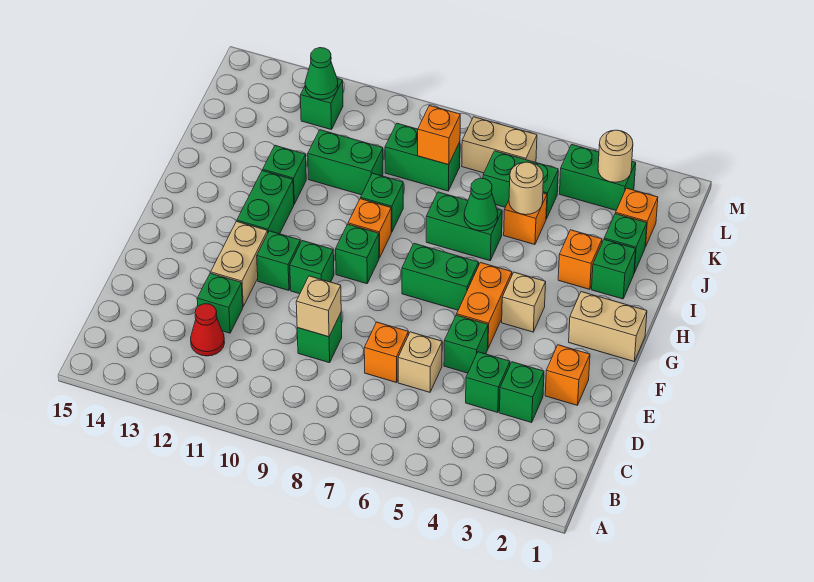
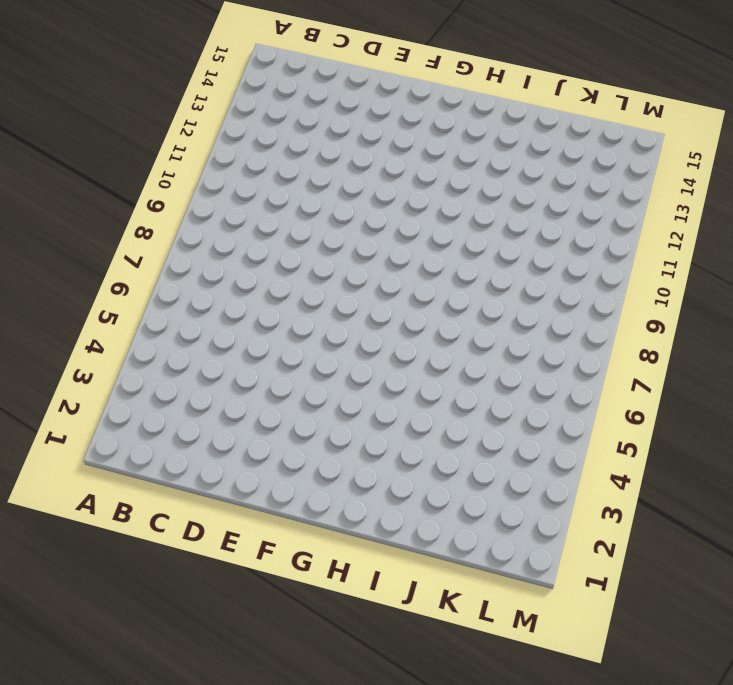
none -> red 1x1 cone [191,304,225,356]
none -> green 1x1 brick [499,362,544,422]
none -> green 1x1 brick [466,352,510,413]
none -> tan 1x1 brick [398,332,442,392]

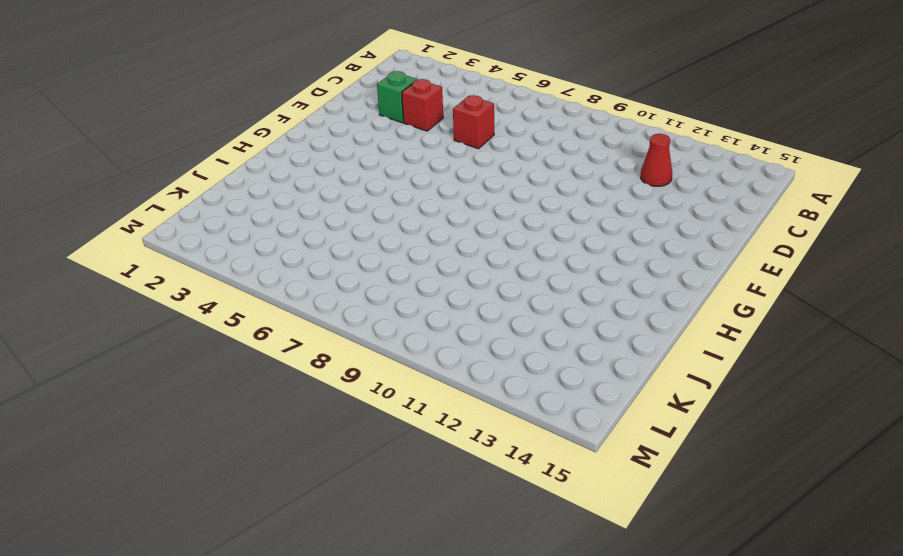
red 1x1 brick [402,79,443,131] -> green 1x1 brick [466,352,510,413]
red 1x1 brick [453,95,494,149] -> tan 1x1 brick [398,332,442,392]
none -> orange 1x1 brick [364,322,408,383]
none -> green 1x1 brick [297,313,342,363]
none -> green 1x1 brick [197,273,243,333]
none -> orange 1x1 brick [545,345,590,405]

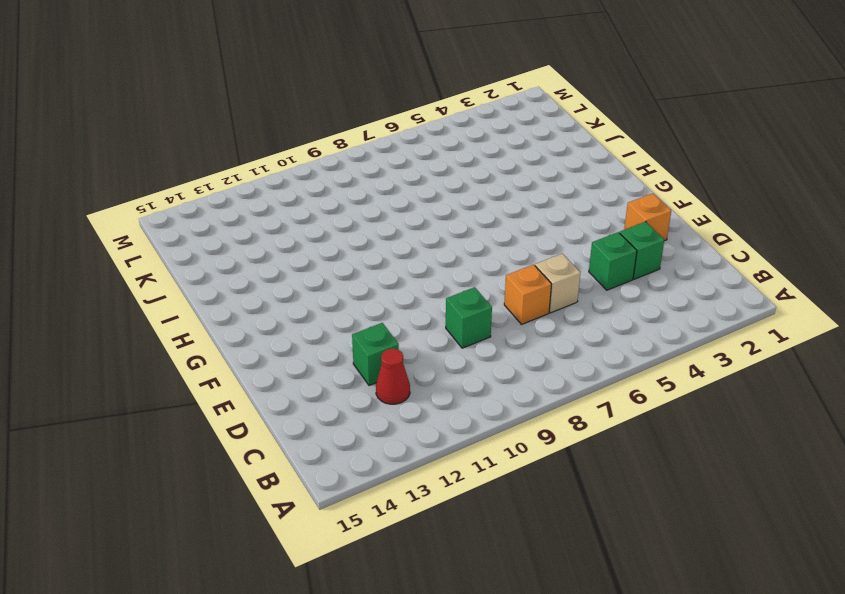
none -> green 1x1 brick [444,315,488,373]
none -> tan 1x2 brick [211,221,268,306]
none -> orange 1x2 brick [457,263,512,348]
none -> green 1x1 brick [290,241,334,294]

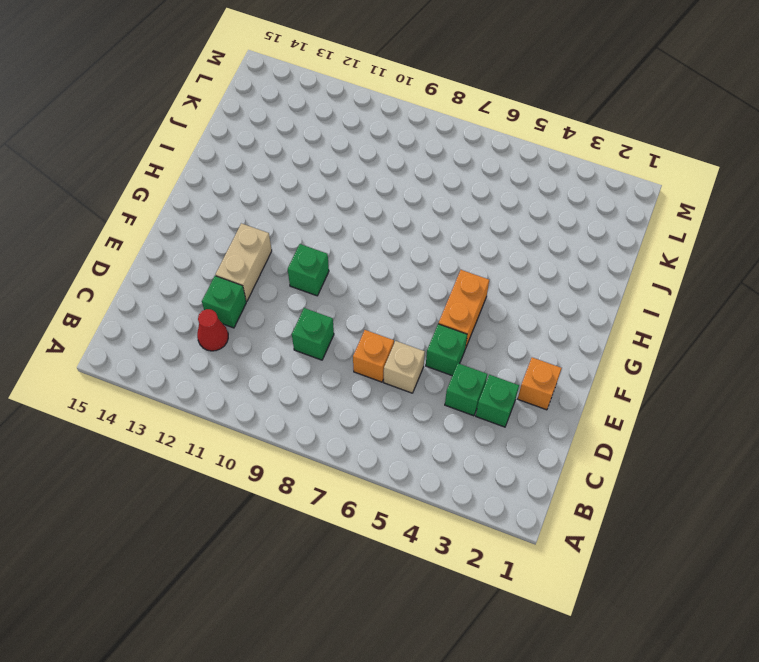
none -> green 1x1 brick [257,231,300,290]
none -> tan 1x2 brick [569,292,647,361]
none -> tan 1x1 brick [502,272,546,332]
none -> green 1x2 brick [402,243,479,310]

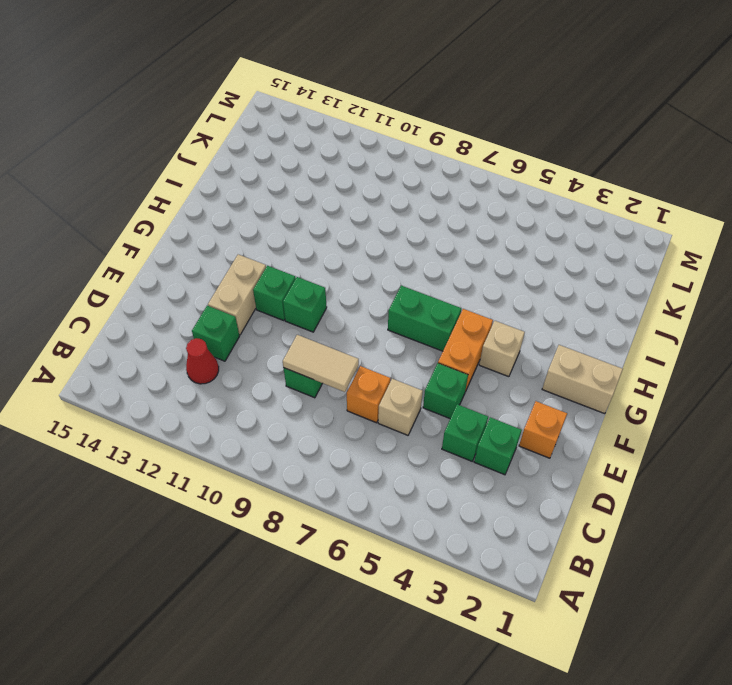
tan 1x2 tile [283,335,359,392] -> tan 1x1 brick [296,276,341,337]
none -> green 1x1 brick [336,224,379,284]
none -> green 1x2 brick [237,170,294,234]
none -> orange 1x1 brick [348,199,391,258]
none -> green 1x1 brick [592,240,636,299]

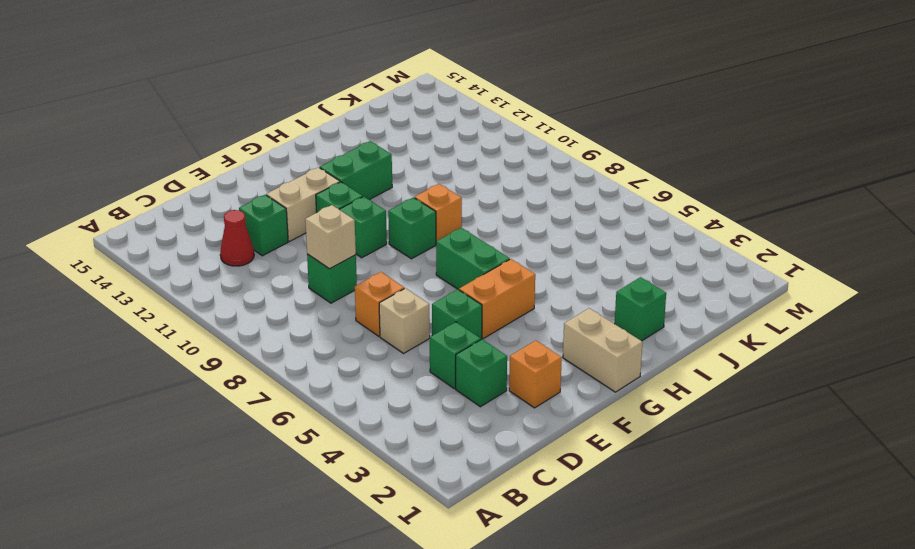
none -> tan 1x1 brick [502,272,546,332]
none -> orange 1x1 brick [558,230,602,289]
none -> green 1x2 brick [426,192,502,261]
none -> green 1x1 brick [361,173,403,232]

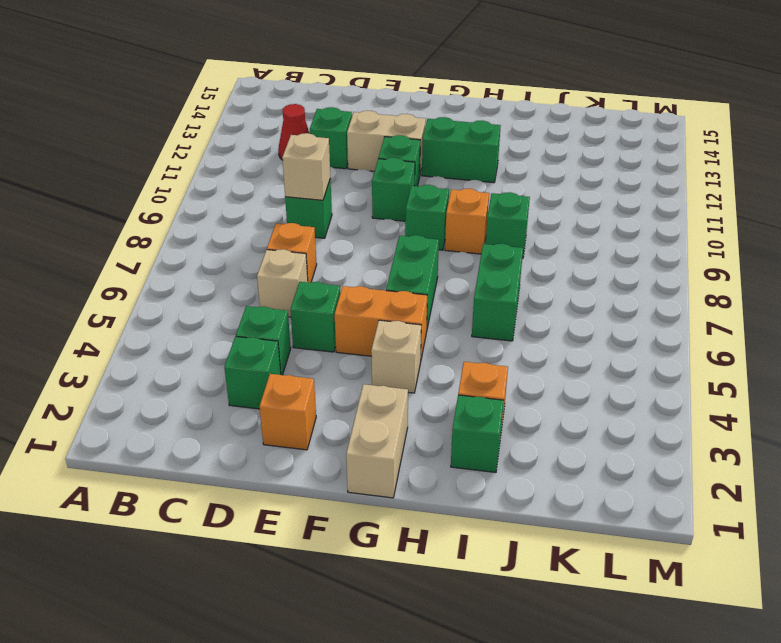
none -> green 1x1 brick [263,146,306,204]
none -> green 1x1 brick [604,214,647,273]
none -> orange 1x1 brick [504,193,547,245]
none -> green 1x2 brick [308,130,383,195]

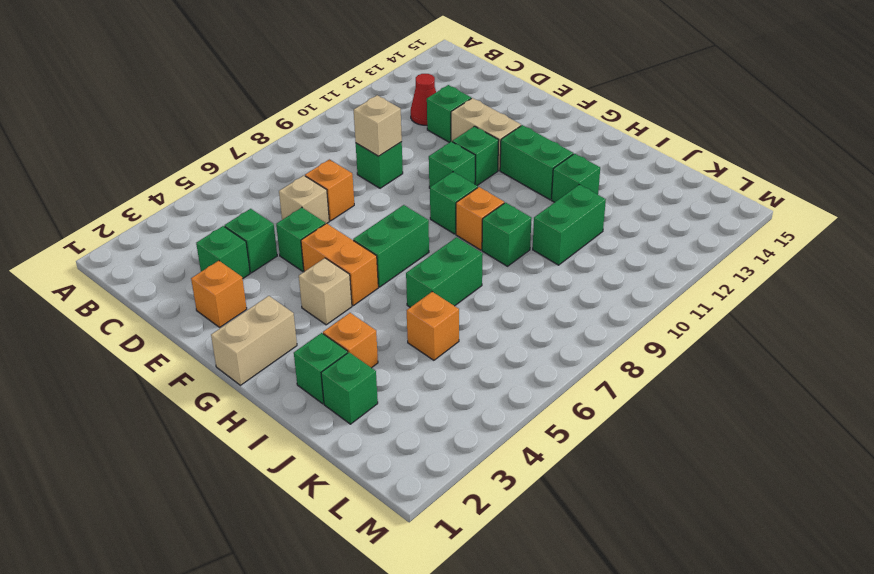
none -> orange 1x1 brick [616,188,658,247]
none -> green 1x2 brick [483,151,558,219]
none -> green 1x2 brick [385,123,460,191]
none -> green 1x2 brick [560,144,636,210]

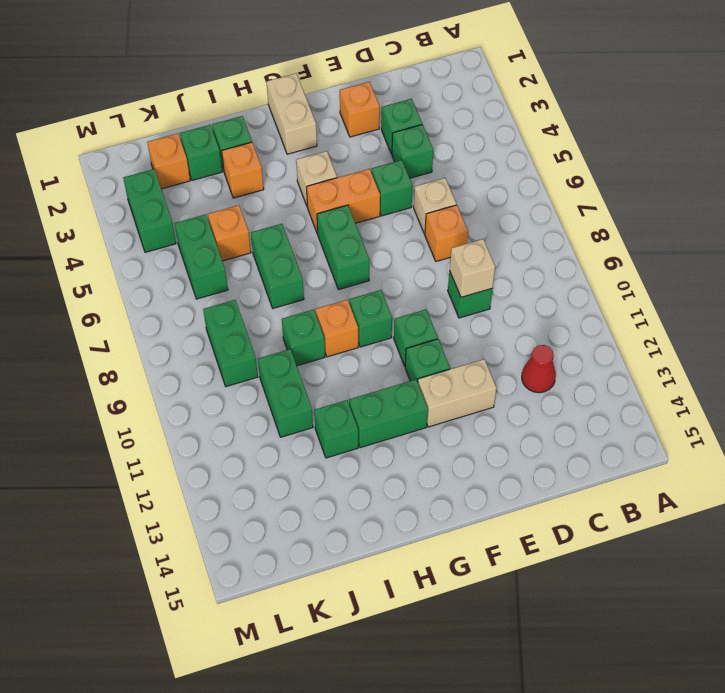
none -> green 1x1 brick [197,273,243,333]
none -> tan 1x2 brick [462,117,537,173]
none -> green 1x1 brick [300,79,343,130]
none -> green 1x1 cone [464,178,498,231]

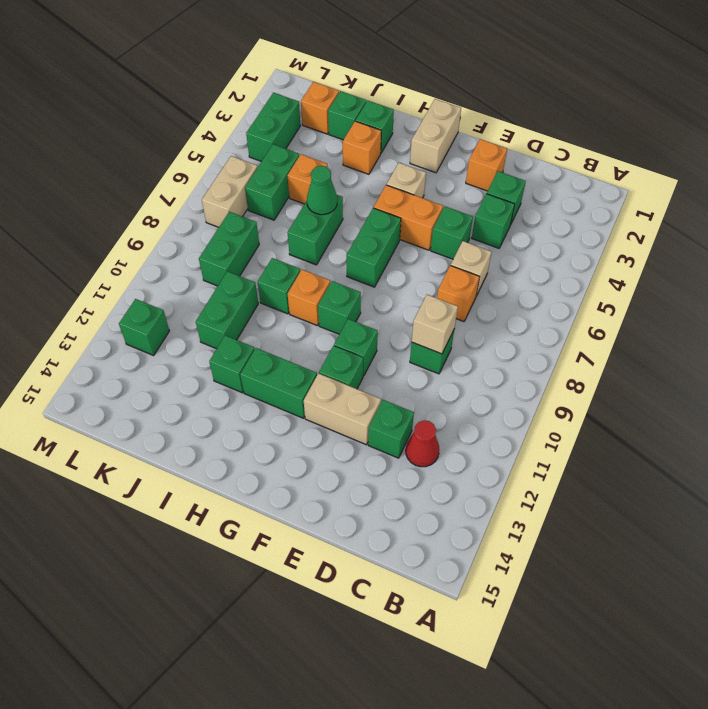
none -> tan 1x1 round brick [509,162,543,215]
none -> orange 1x1 brick [418,105,460,165]
none -> tan 1x1 round brick [598,130,633,182]
none -> green 1x1 cone [305,48,338,99]

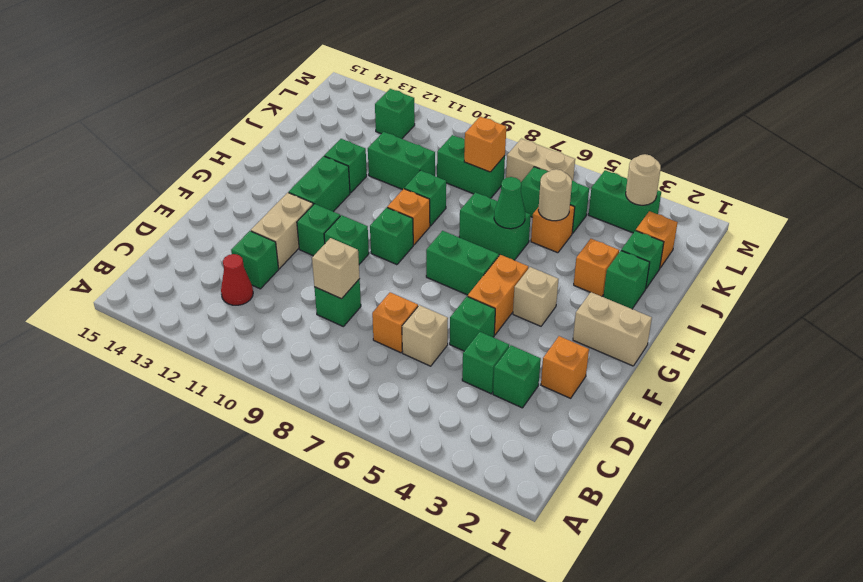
none -> green 1x1 cone [305,48,338,99]

